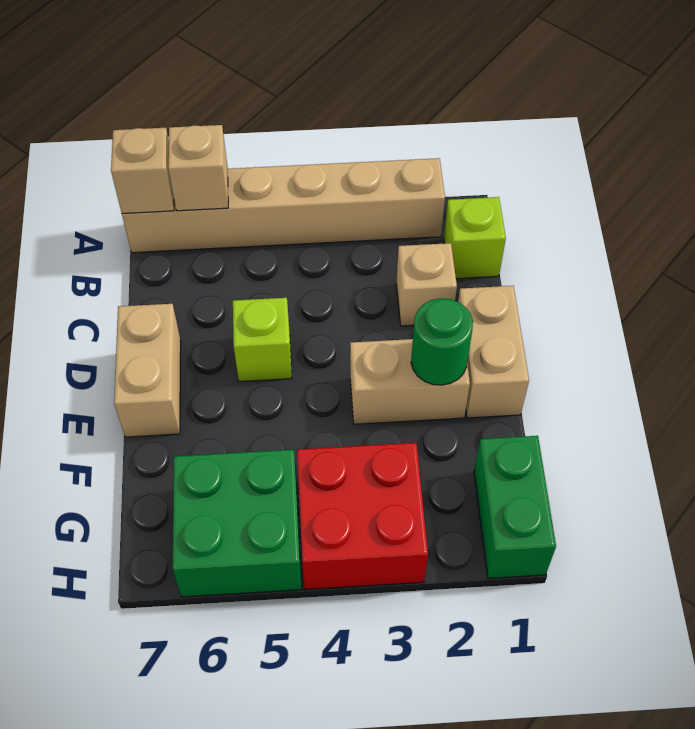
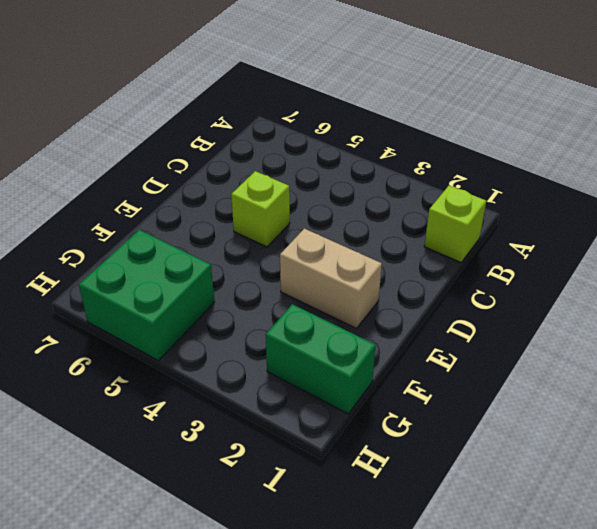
green 1x2 brick [266,304,376,414] -> green 1x2 brick turned to [474,436,556,578]
none -> tan 1x6 brick [122,158,445,253]
none -> tan 1x1 brick [396,243,457,326]
none -> tan 1x2 brick [458,286,529,418]

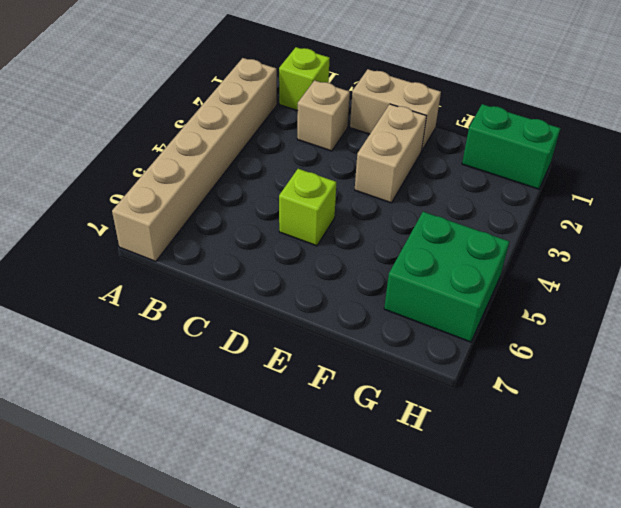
none -> tan 1x2 brick [114,304,181,437]
none -> red 2x2 brick [297,443,428,590]
none -> tan 1x1 brick [168,125,228,211]

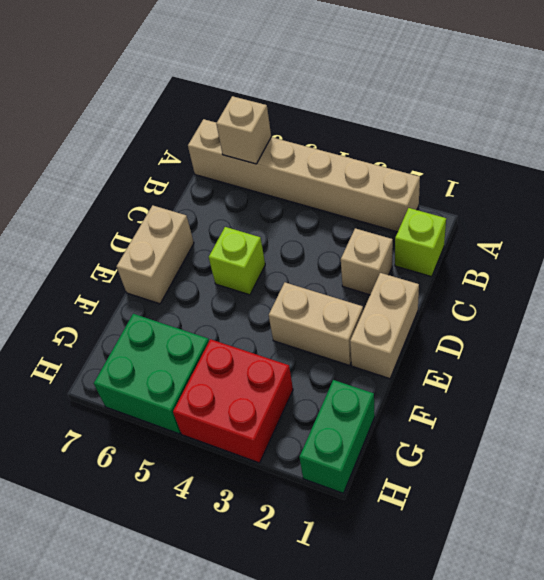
none -> tan 1x1 brick [111,128,174,213]
none -> green 1x1 round brick [411,298,473,385]

